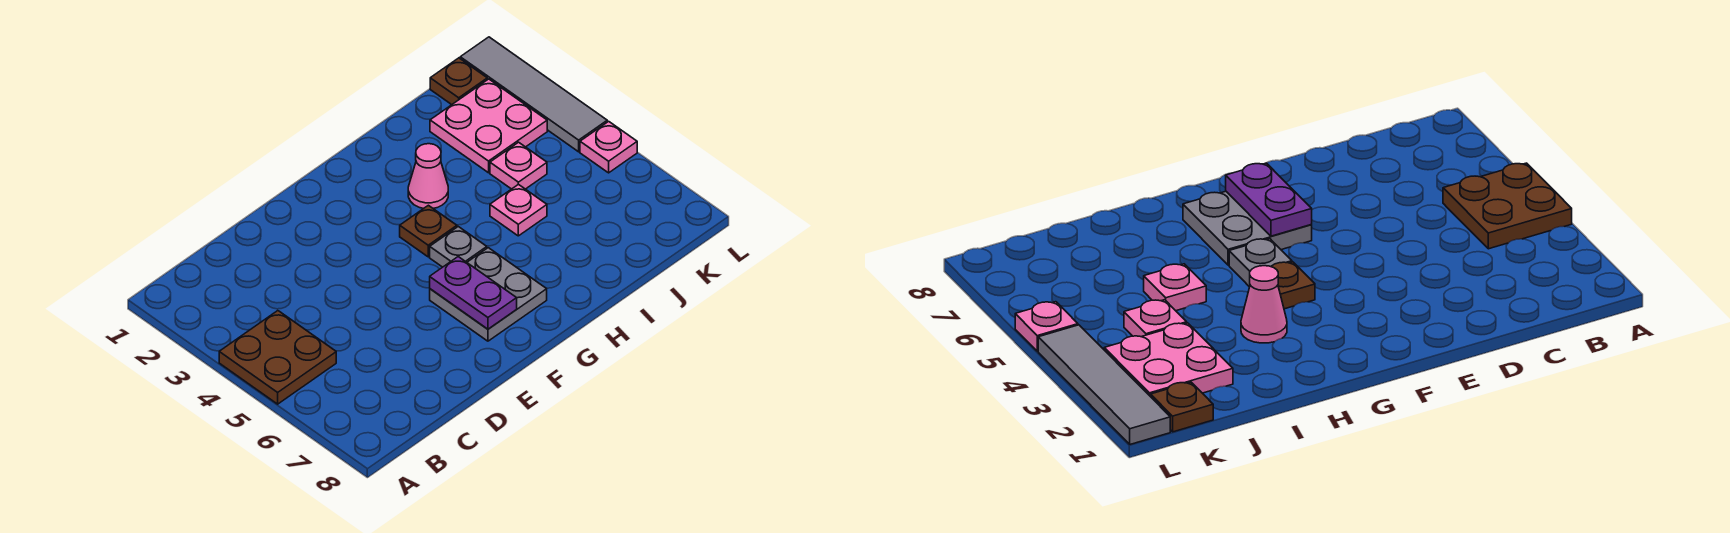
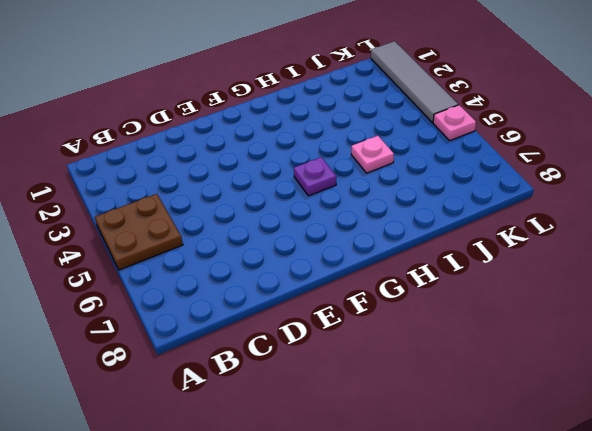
purple 1x1 plate [294,157,336,196] -> grey 1x1 plate [430,227,487,267]
none -> grey 2x2 plate [430,248,547,341]
none -> brown 1x1 plate [400,205,457,257]
none -> pink 1x1 cone [408,144,448,208]

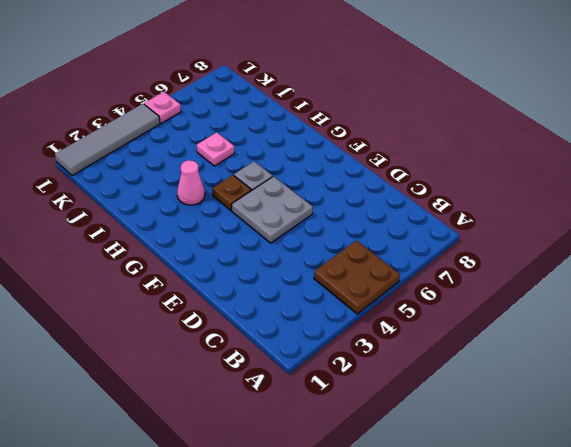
grey 2x2 plate [232,176,313,243] -> grey 2x2 plate moved to [430,248,547,341]
none -> pink 2x2 plate [430,79,547,173]
none -> pink 1x1 plate [490,142,547,189]
none -> brown 1x1 plate [430,58,487,105]

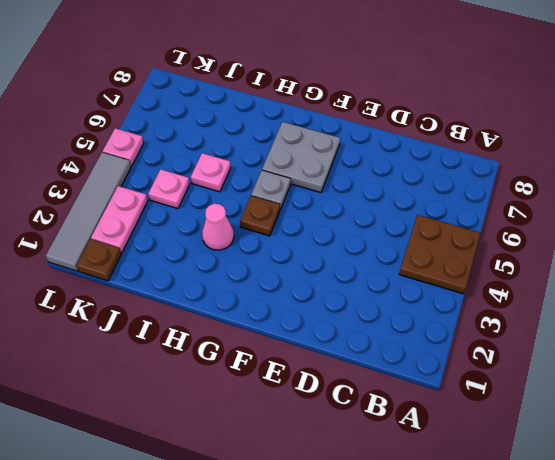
pink 1x2 plate [91,186,148,253] -> pink 2x2 plate [430,79,547,173]
none -> purple 1x2 plate [430,257,517,329]

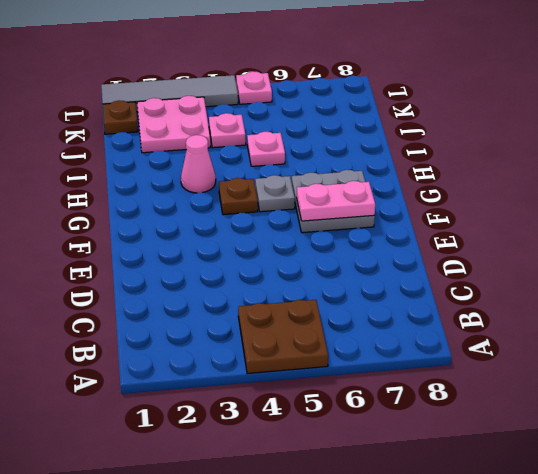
pink 1x2 plate [297,181,375,221] -> purple 1x2 plate [430,257,517,329]

